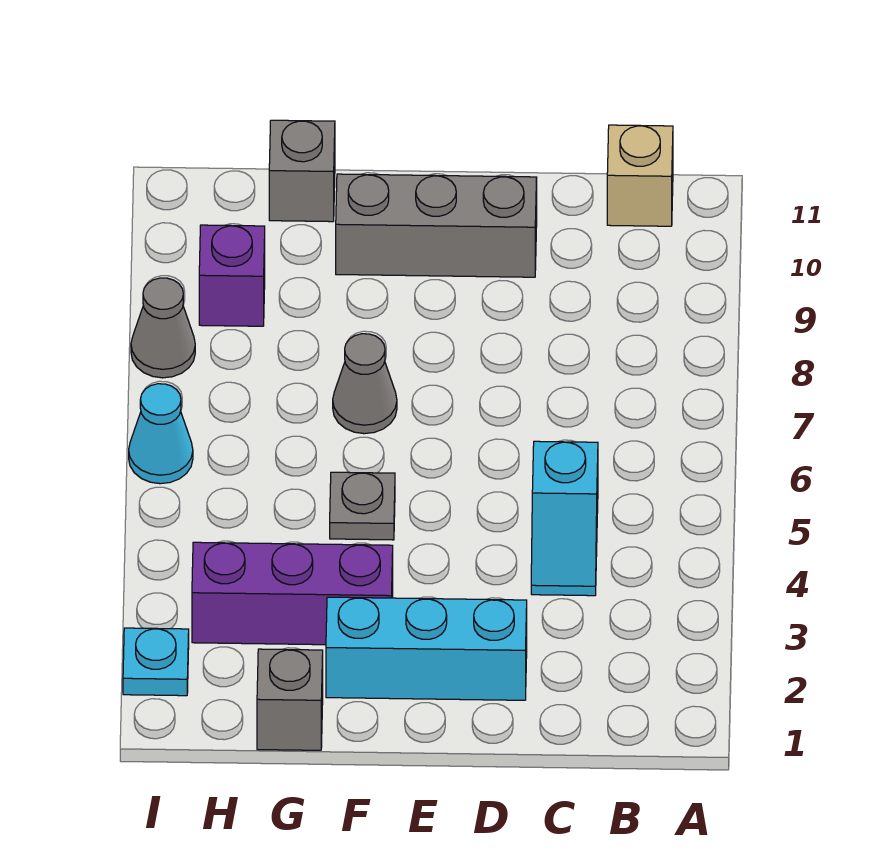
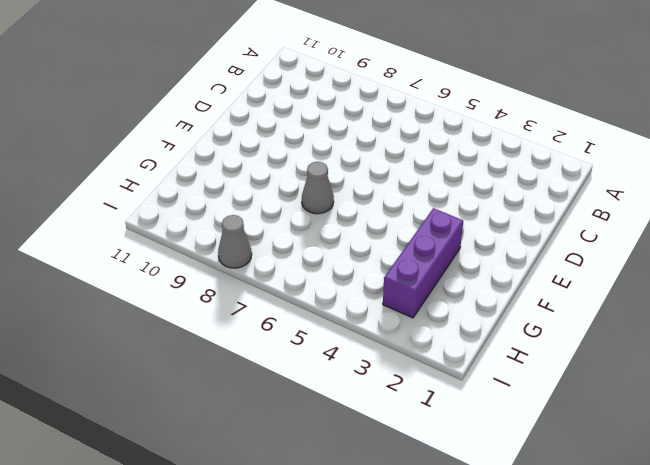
none -> tan 1x1 brick [607,125,673,226]
none -> cyan 1x2 slope [531,441,598,596]
none -> cyan 1x3 brick [326,597,527,700]

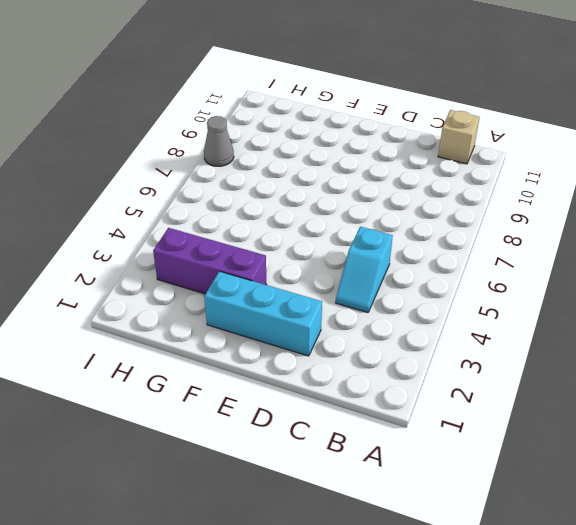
none -> grey 1x3 brick [336,174,537,277]
none -> grey 1x1 plate [330,472,395,540]
none -> grey 1x1 cone [333,334,397,434]

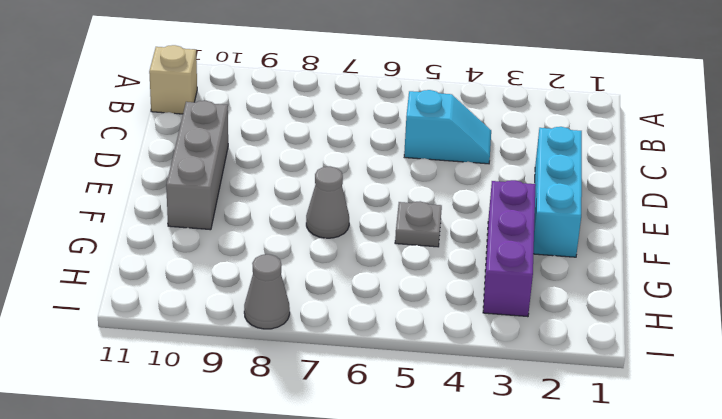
none -> grey 1x1 brick [257,649,323,750]
none -> grey 1x1 brick [269,120,335,222]
none -> purple 1x1 brick [199,225,265,326]

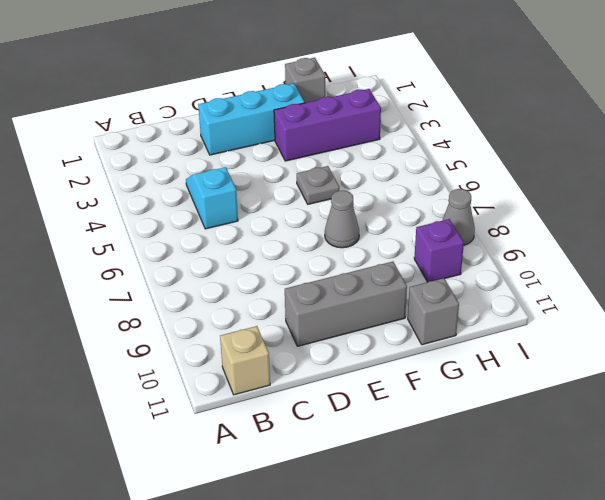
none -> cyan 1x1 plate [123,628,189,696]
none -> cyan 1x1 cone [129,384,193,484]

